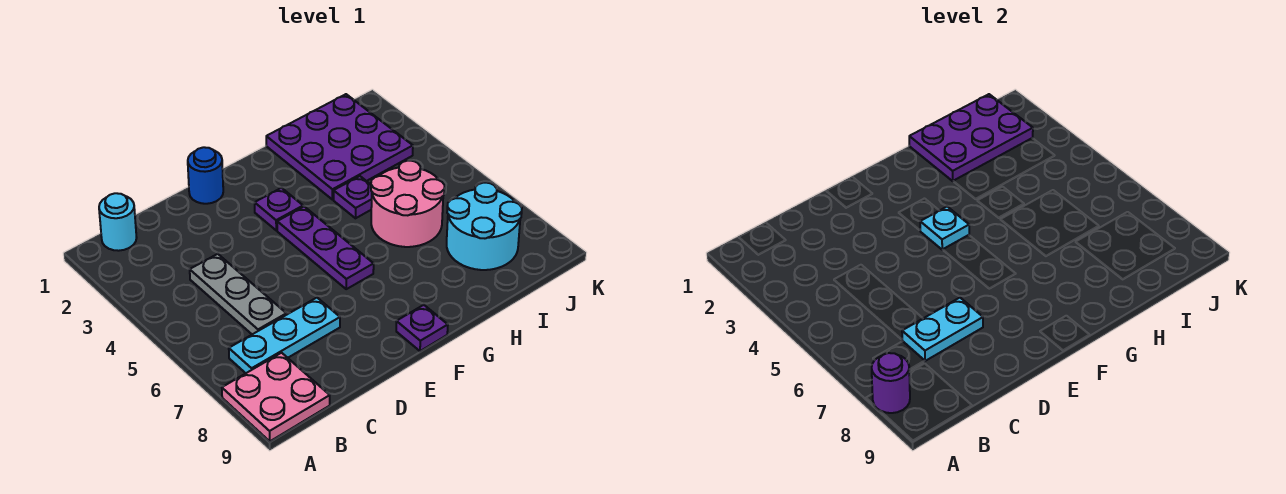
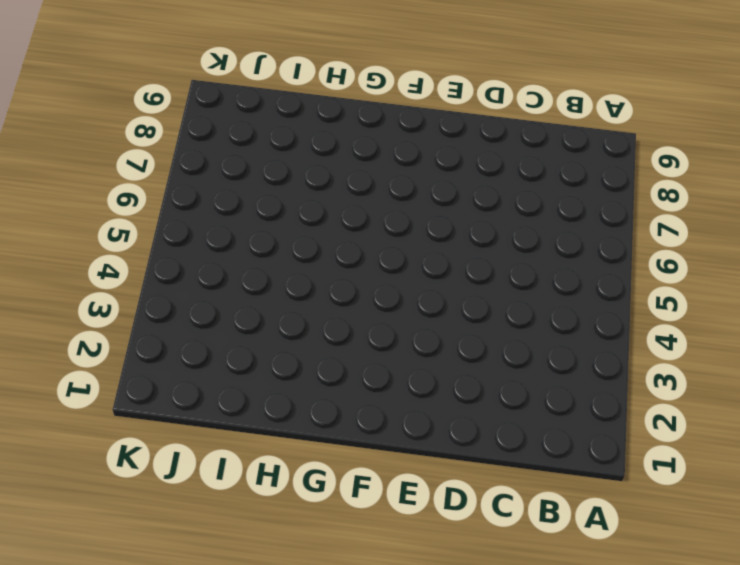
none -> pink 2x2 plate [222,353,330,441]
none -> cyan 1x1 round brick [99,193,137,251]
none -> cyan 1x3 plate [229,298,340,373]

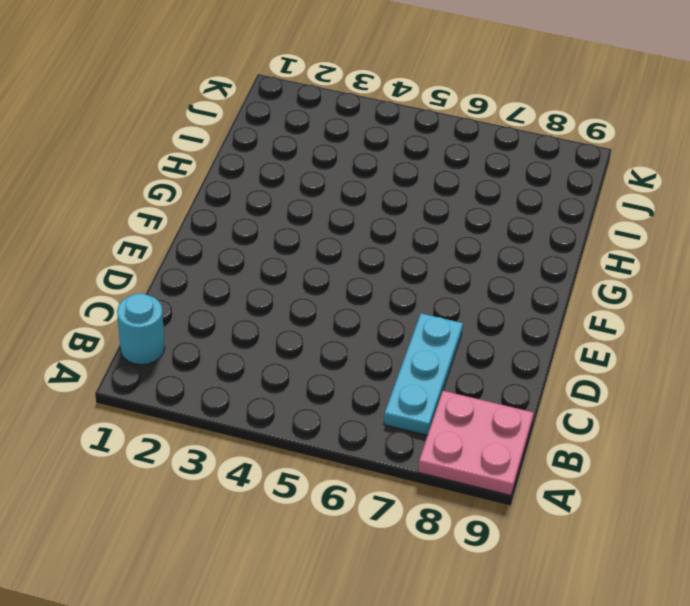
none -> grey 1x3 plate [190,254,286,334]
none -> blue 1x1 round brick [188,147,223,204]
none -> purple 1x1 plate [255,188,303,230]

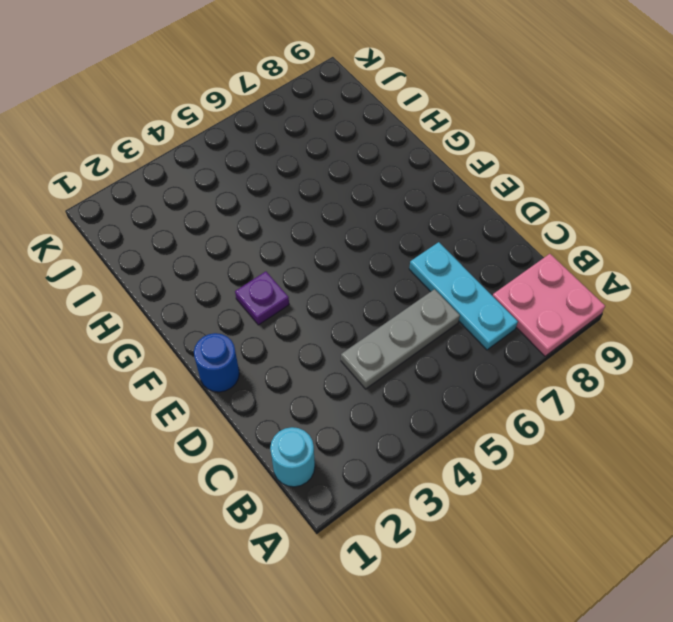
none -> purple 1x3 plate [277,207,374,289]
none -> purple 1x1 plate [396,305,448,351]
none -> purple 3x3 plate [266,94,413,200]

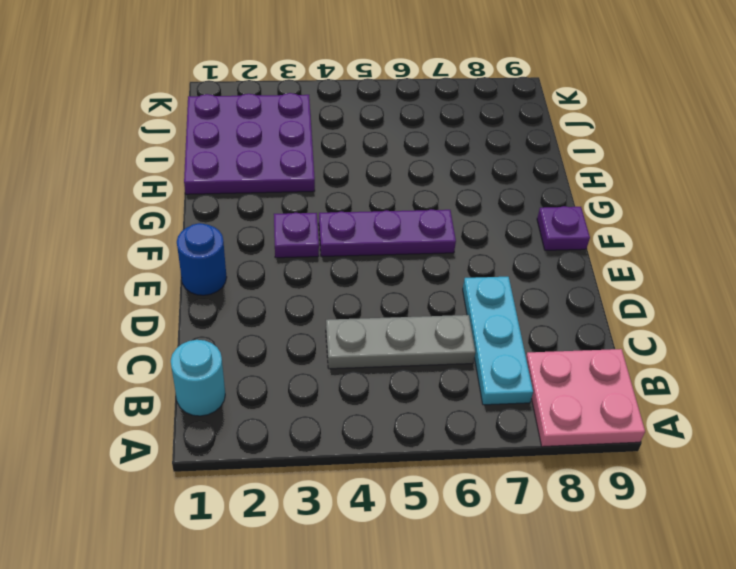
none -> purple 1x1 plate [334,176,372,218]
none -> pink 2x2 round brick [371,161,445,247]
none -> cyan 2x2 round brick [447,183,522,270]

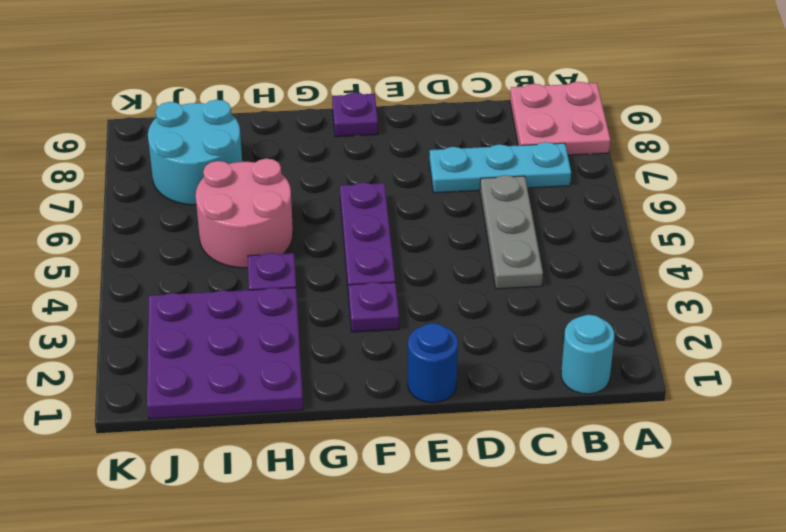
none -> purple 1x1 round brick [872,353,910,413]
none -> cyan 1x2 plate [902,298,983,361]
none -> cyan 1x1 plate [920,207,969,250]

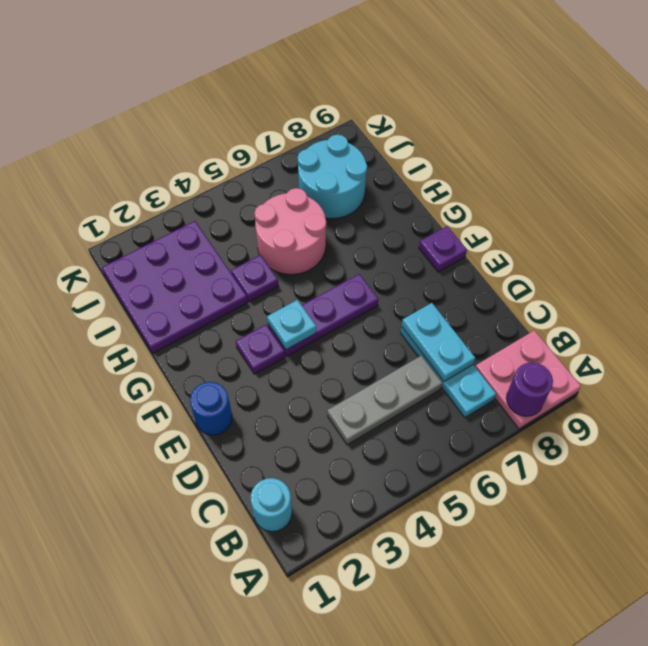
none -> purple 2x3 plate [909,94,1033,181]

